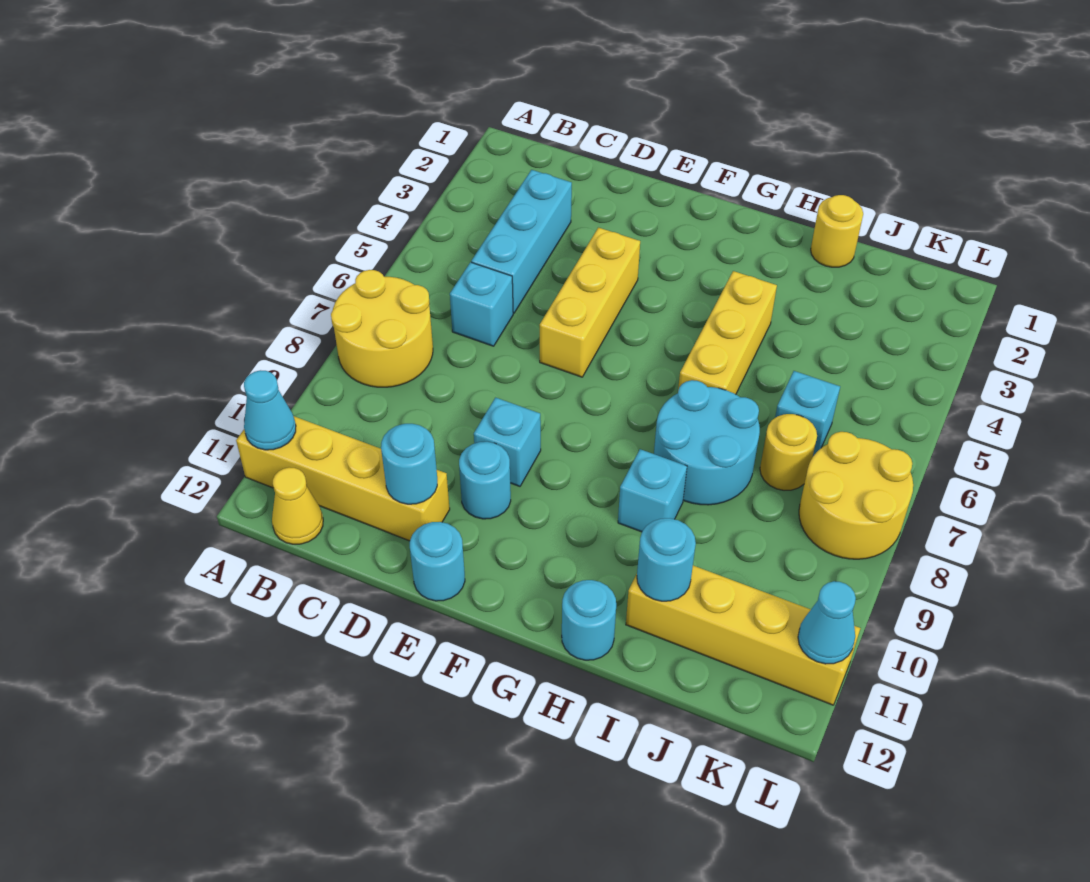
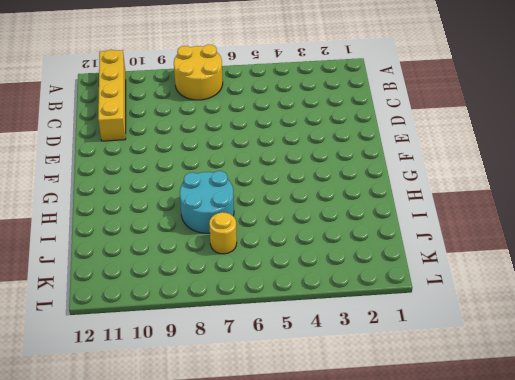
none -> yellow 1x1 cone [272,467,323,544]
none -> cyan 1x3 brick [471,170,572,313]
none -> cyan 1x1 brick [450,262,513,346]

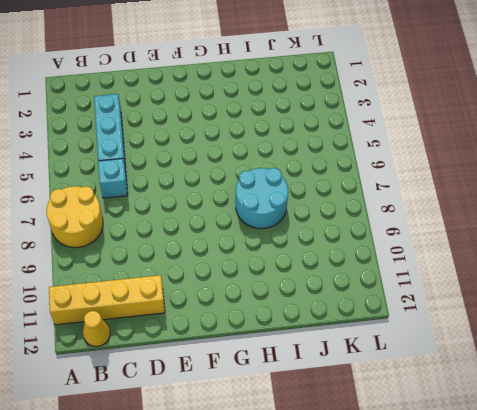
none -> yellow 1x3 brick [540,228,640,377]
none -> cyan 1x1 brick [474,398,541,486]
none -> cyan 1x1 round brick [459,442,511,519]

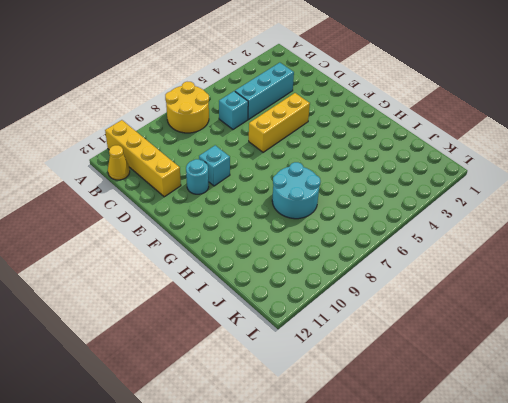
none -> cyan 1x1 round brick [410,522,465,601]
none -> yellow 1x3 brick [678,271,777,394]
none -> cyan 1x1 brick [618,449,687,532]

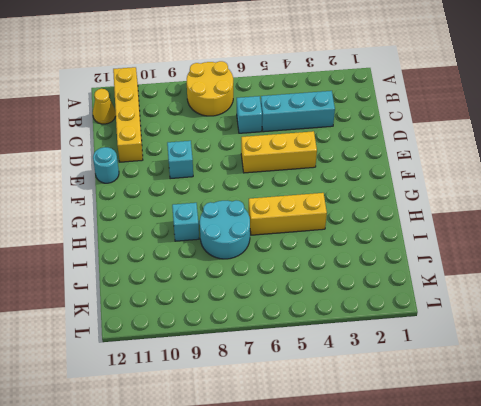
none -> cyan 1x1 round brick [459,442,511,519]
none -> cyan 1x1 round brick [562,580,616,660]
none -> yellow 1x1 round brick [811,195,863,267]

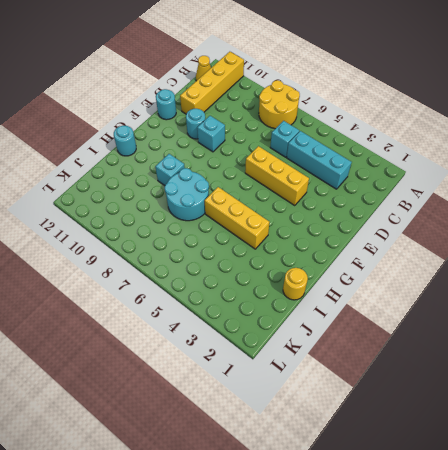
none -> yellow 1x4 brick [626,566,860,705]
none -> cyan 1x1 brick [775,371,840,456]
none -> yellow 1x1 round brick [760,414,817,490]

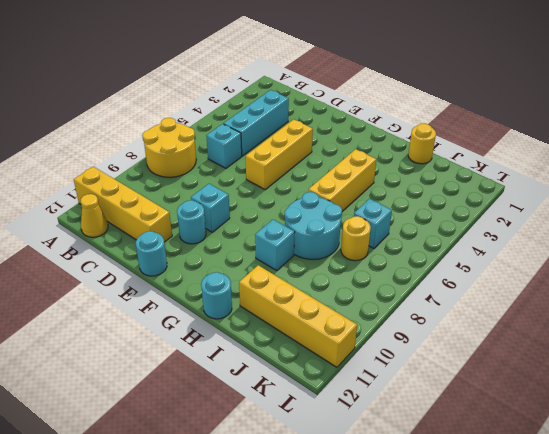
none -> yellow 2x2 round brick [799,432,913,559]
none -> cyan 1x1 cone [244,370,296,450]
none -> cyan 1x1 round brick [381,424,437,504]

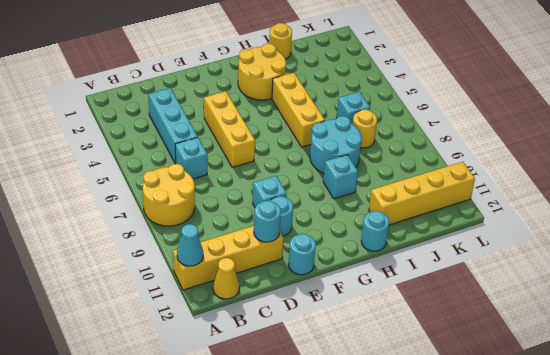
yellow 2x2 round brick [238,44,286,100] -> yellow 2x2 round brick moved to [799,432,913,559]
none -> cyan 1x1 round brick [637,518,696,601]
none -> cyan 1x1 cone [798,581,856,664]

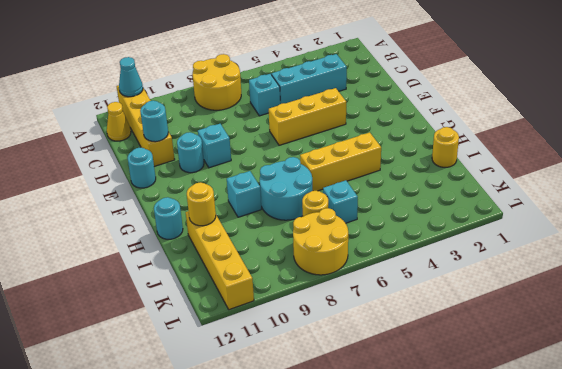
yellow 1x1 round brick [187,182,216,226] -> cyan 1x1 round brick [637,518,696,601]
none -> cyan 1x1 cone [798,581,856,664]

